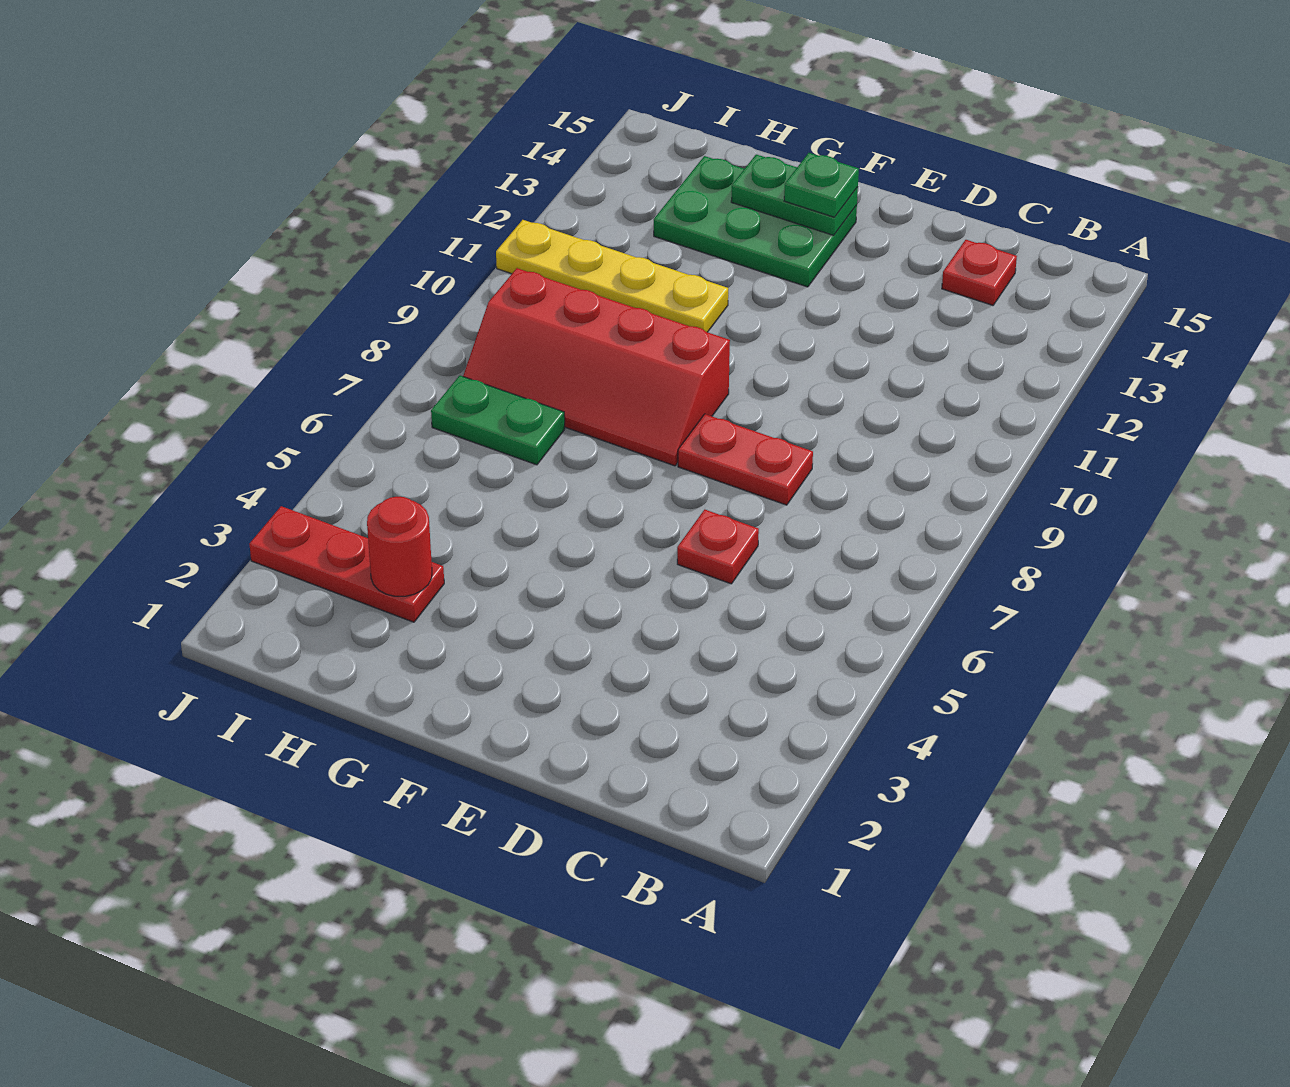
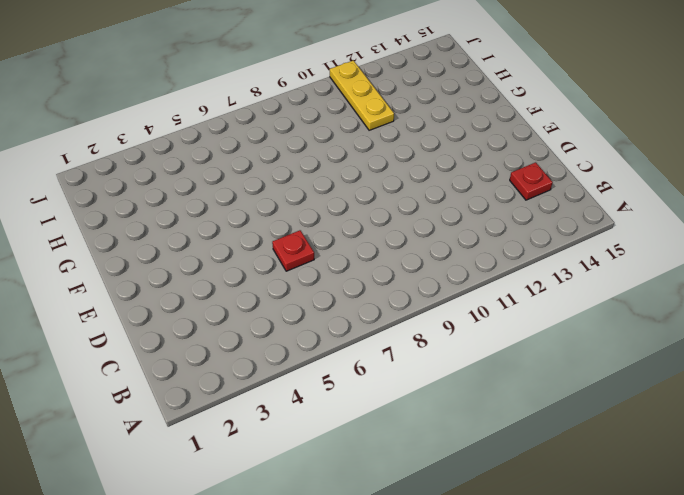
yellow 1x3 plate [330,60,394,130] -> yellow 1x4 plate [496,220,728,332]
none -> red 1x2 plate [678,414,813,505]
none -> red 2x4 slope [463,268,730,466]

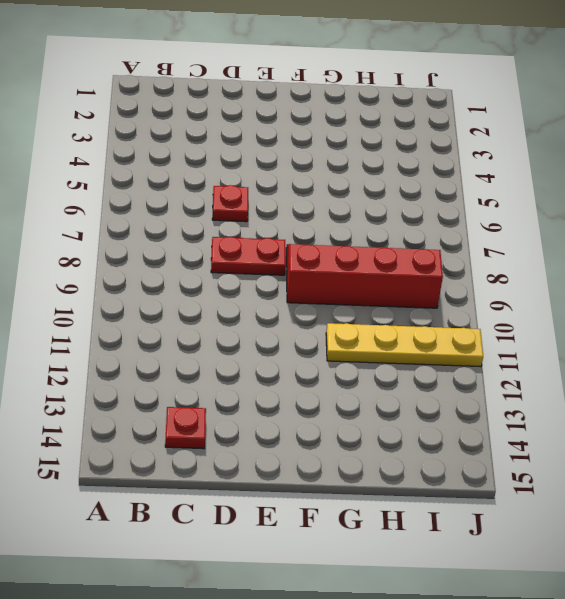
none -> green 2x3 plate [654,156,857,287]
none -> red 1x3 plate [249,506,444,622]

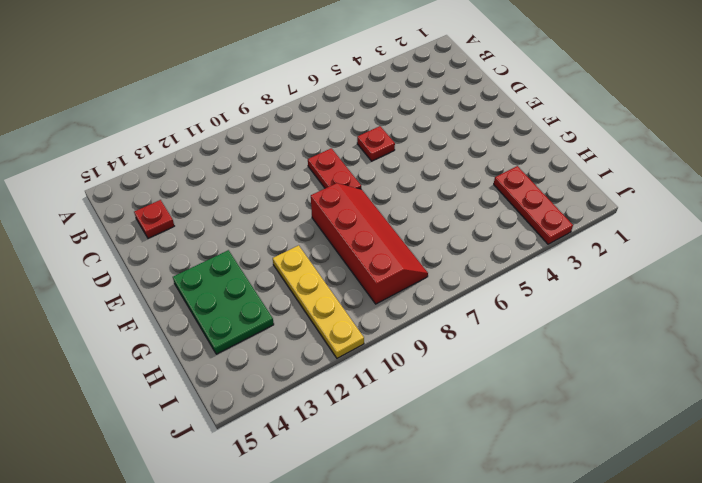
none -> green 1x2 plate [431,376,565,465]
none -> green 1x2 plate [731,154,858,235]

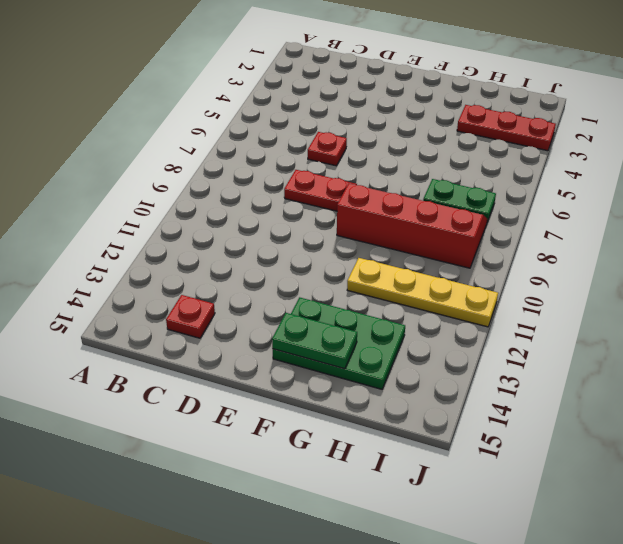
none -> red 1x1 round brick [367,497,432,596]
none -> green 1x1 plate [784,153,859,217]

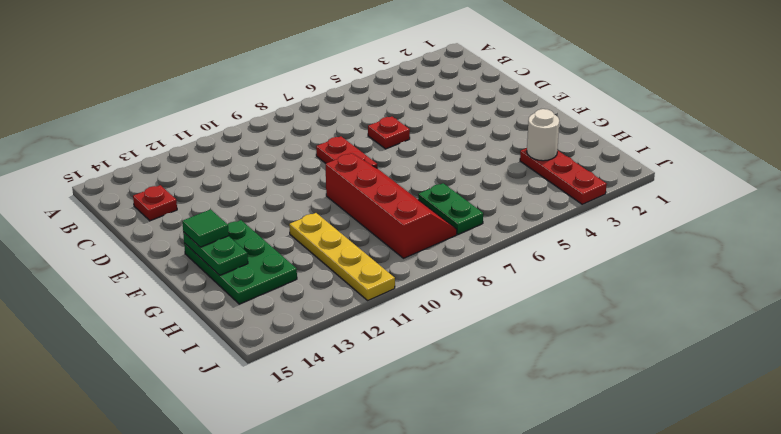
green 1x1 tile [182,210,229,247] -> green 1x1 plate [784,153,859,217]
white 1x1 round brick [527,109,559,161] -> red 1x1 round brick [367,497,432,596]

